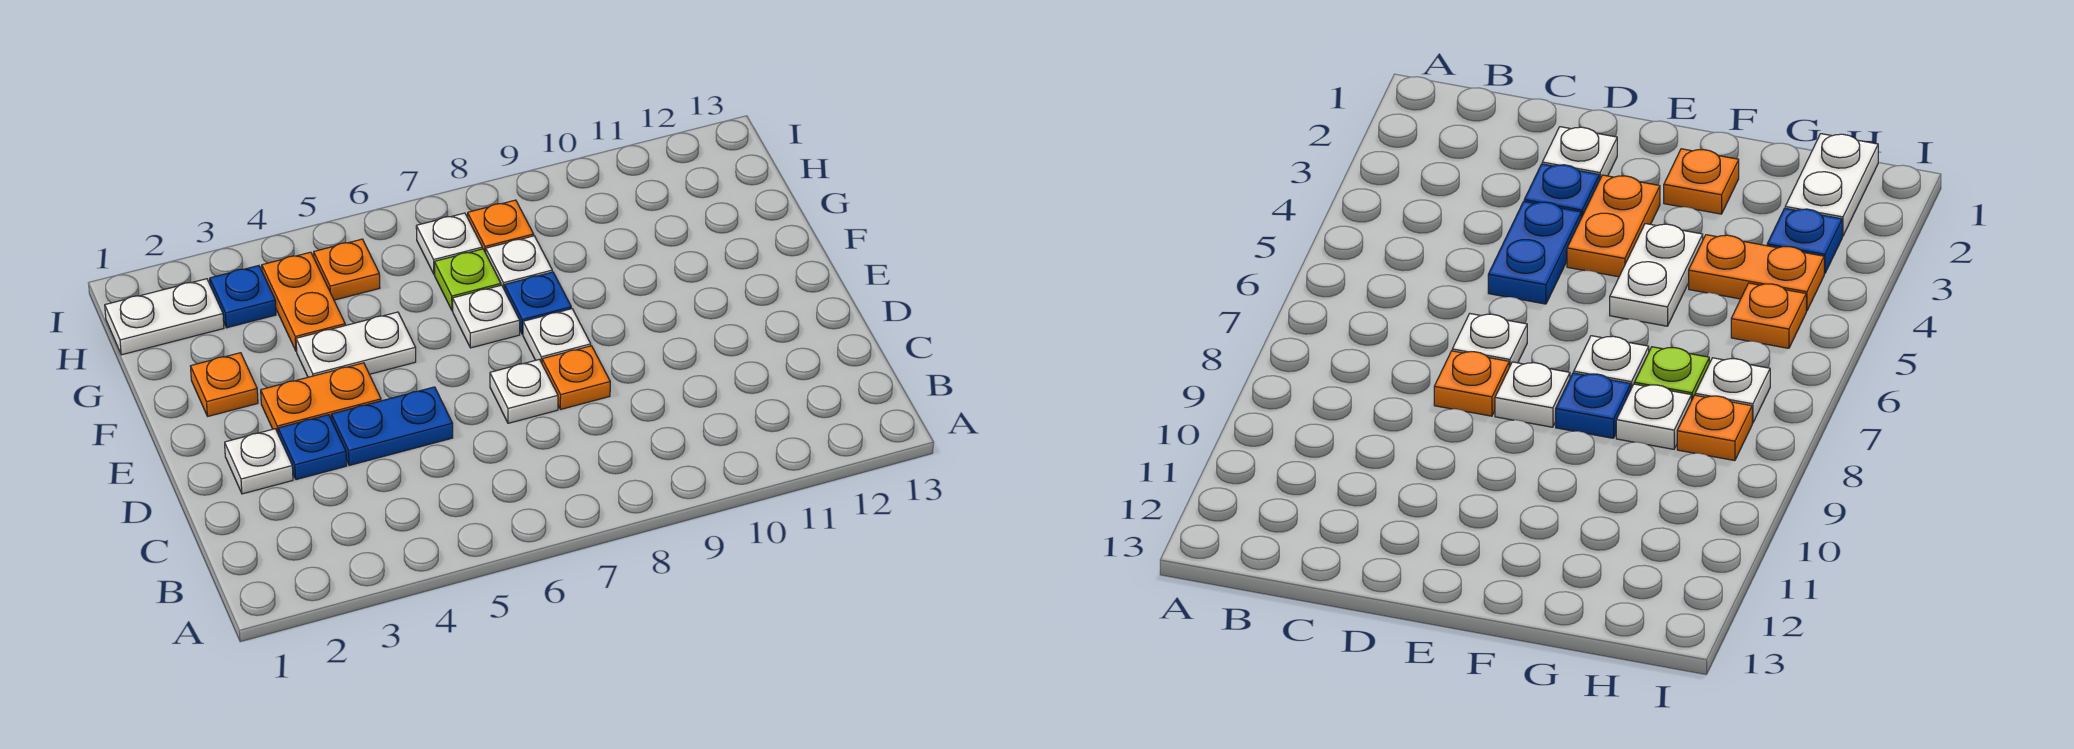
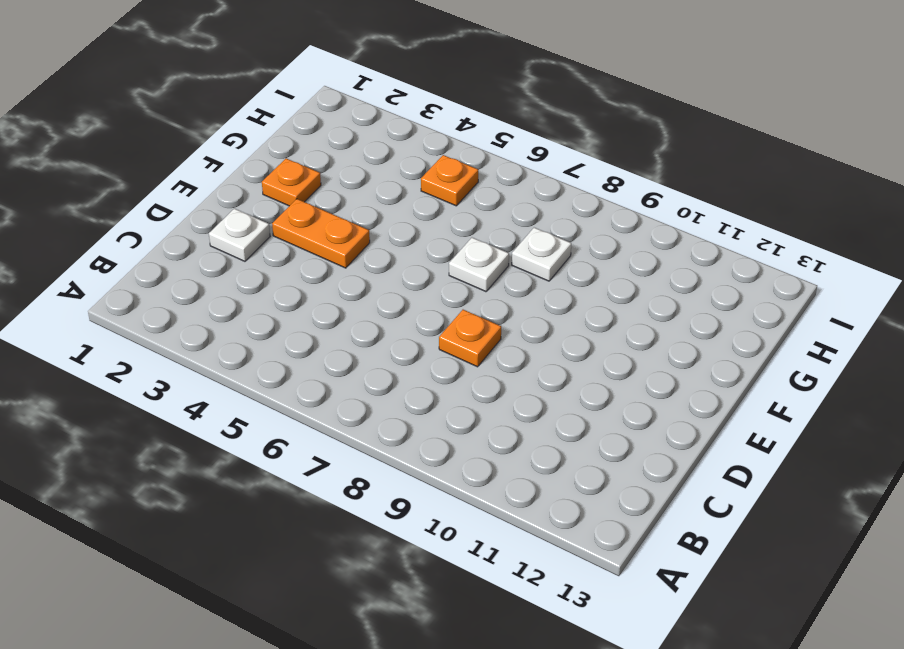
none -> blue 1x1 plate [278,415,347,480]
none -> blue 1x2 plate [331,387,453,465]
none -> white 1x1 plate [490,359,558,423]

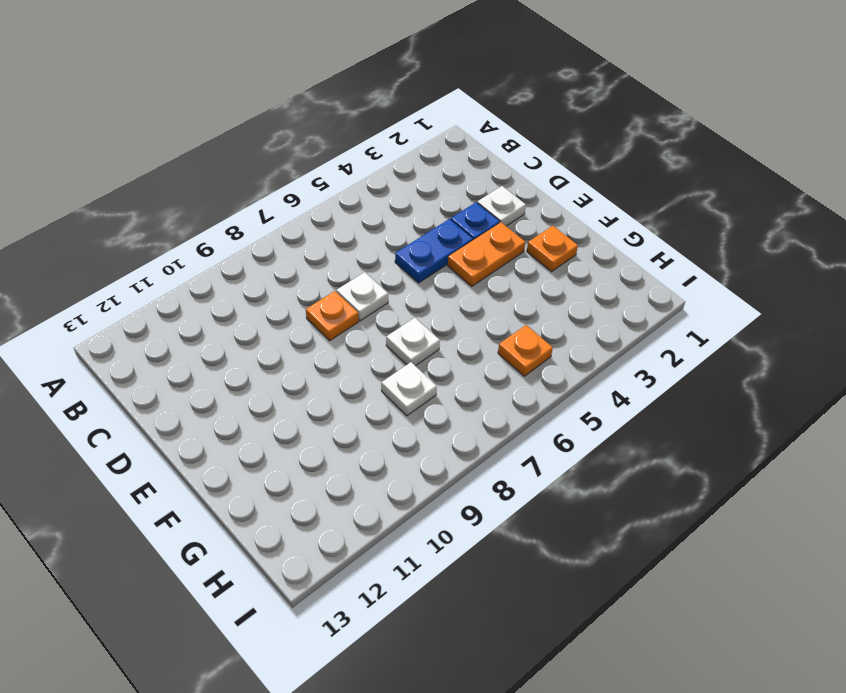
none -> white 1x1 plate [523,309,591,363]
none -> white 1x2 plate [296,312,416,377]
none -> blue 1x1 plate [504,272,571,334]

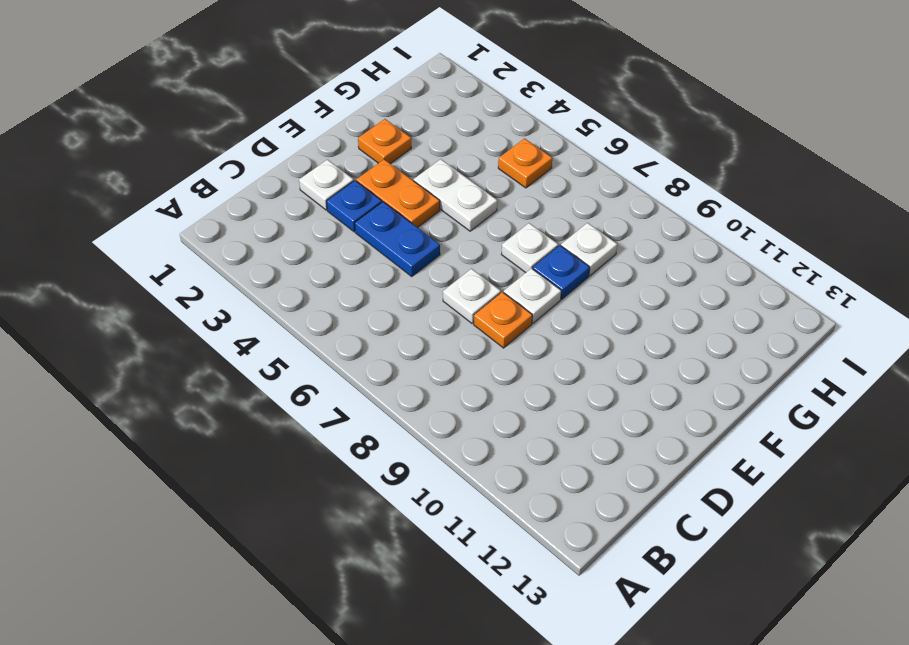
none -> orange 1x2 plate [262,252,345,351]
none -> lime 1x1 plate [434,249,501,311]
none -> white 1x2 plate [105,279,224,355]

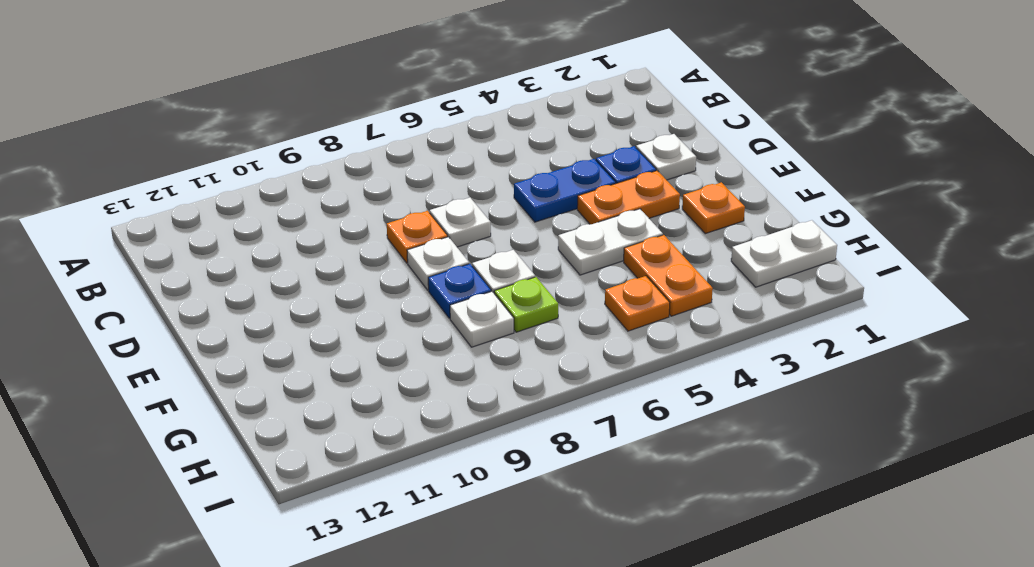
none -> blue 1x1 plate [210,266,276,328]
none -> white 1x1 plate [416,213,482,274]
none -> orange 1x1 plate [468,200,534,253]

